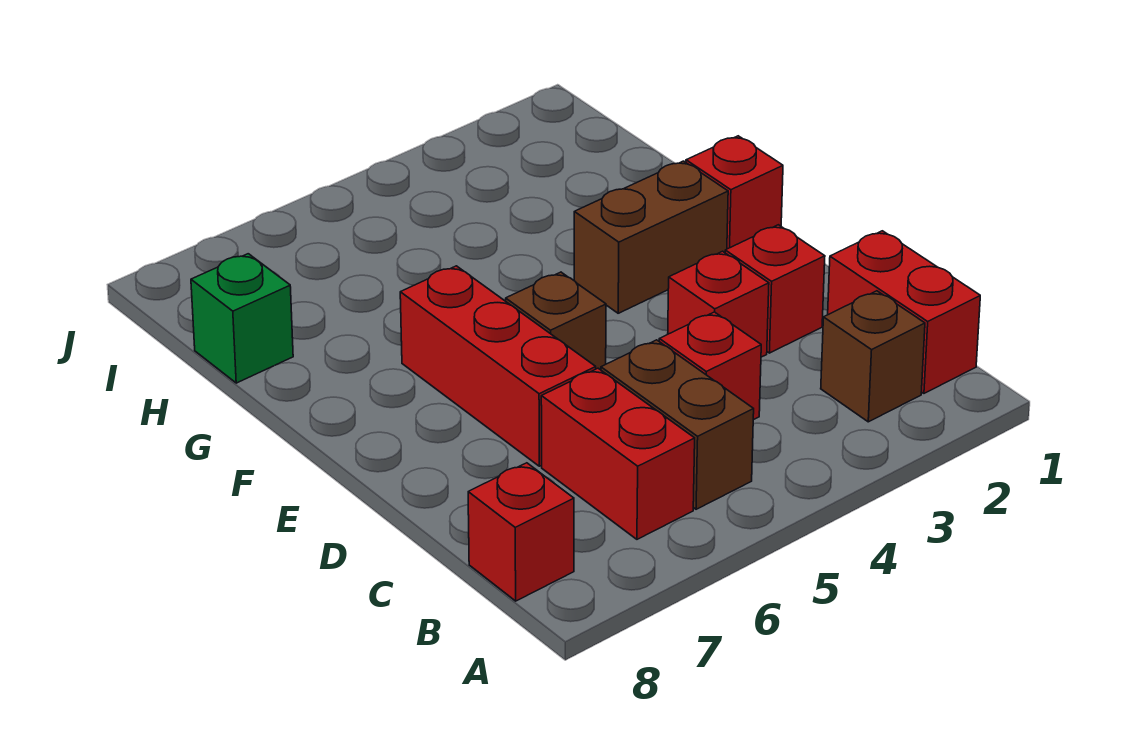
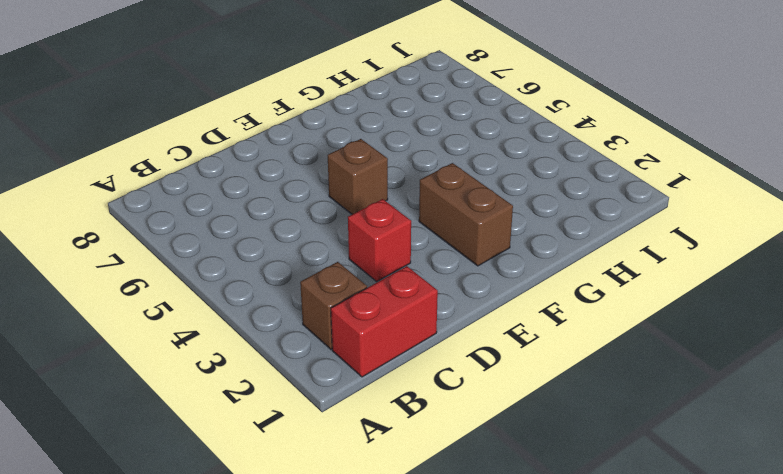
none -> brown 1x2 brick [601,340,754,509]
none -> red 1x2 brick [541,368,695,539]
none -> red 1x1 brick [468,463,574,601]

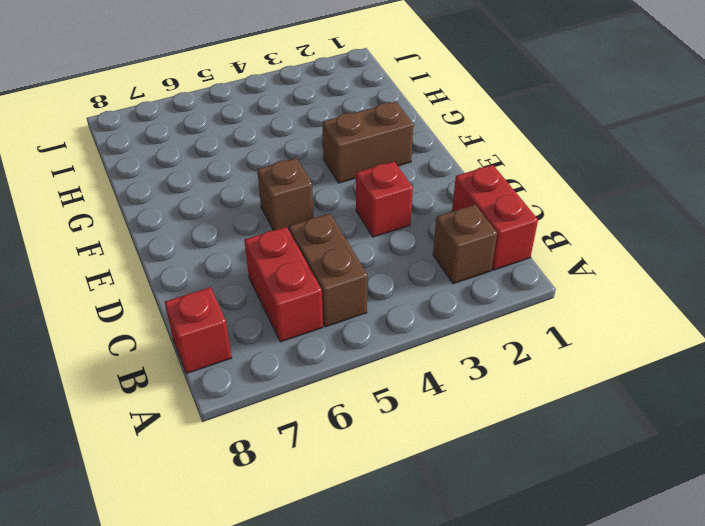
none -> red 1x1 brick [659,312,761,420]
none -> red 1x1 brick [725,225,825,353]
none -> red 1x3 brick [400,266,596,466]

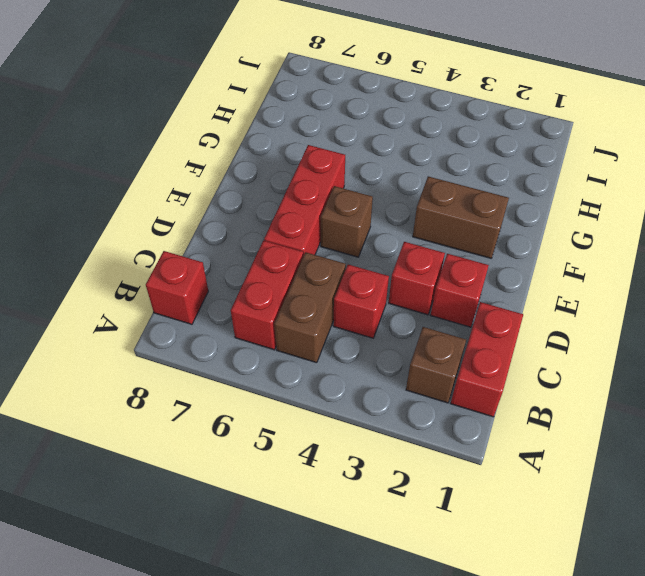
none -> red 1x1 brick [686,136,783,249]
none -> green 1x1 brick [191,254,293,383]

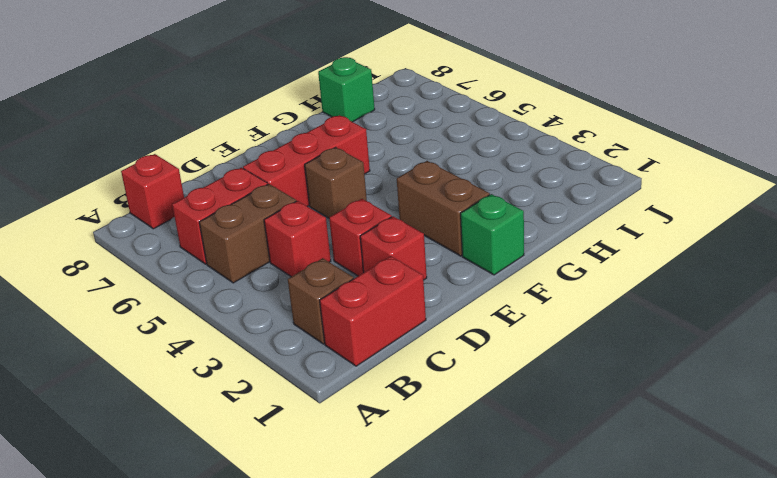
green 1x1 brick [461,194,524,275] -> red 1x1 brick [686,136,783,249]

